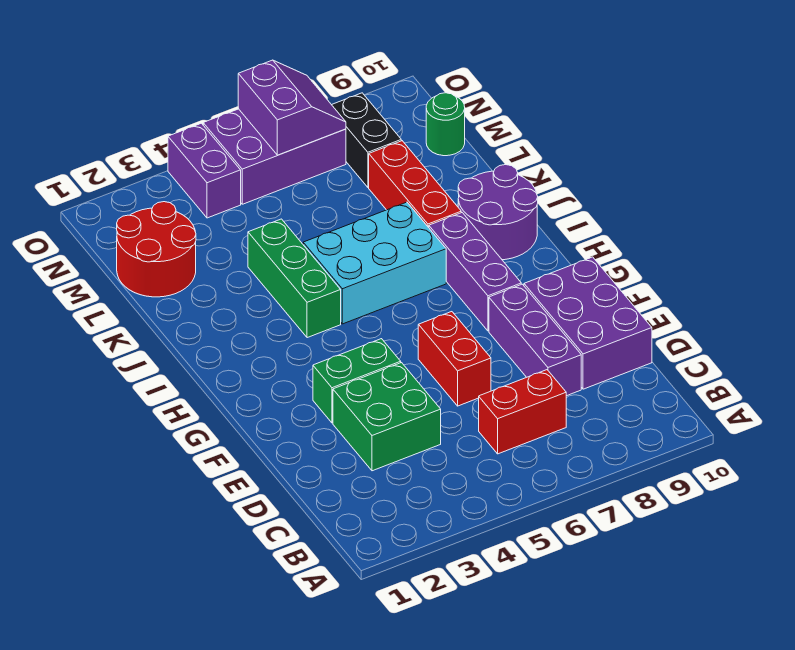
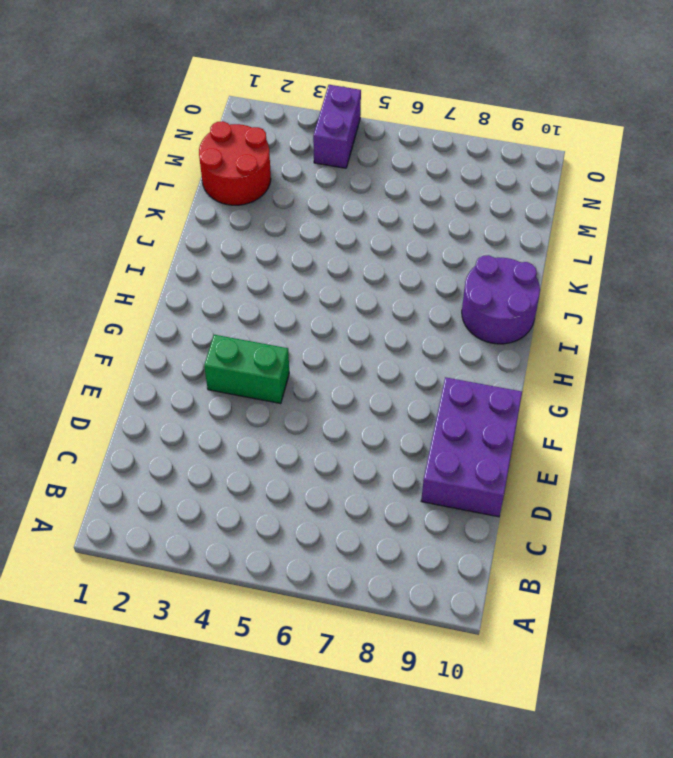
none -> red 1x2 brick [479,370,566,454]
none -> green 2x2 brick [333,363,441,471]
none -> purple 1x3 brick [489,284,581,396]

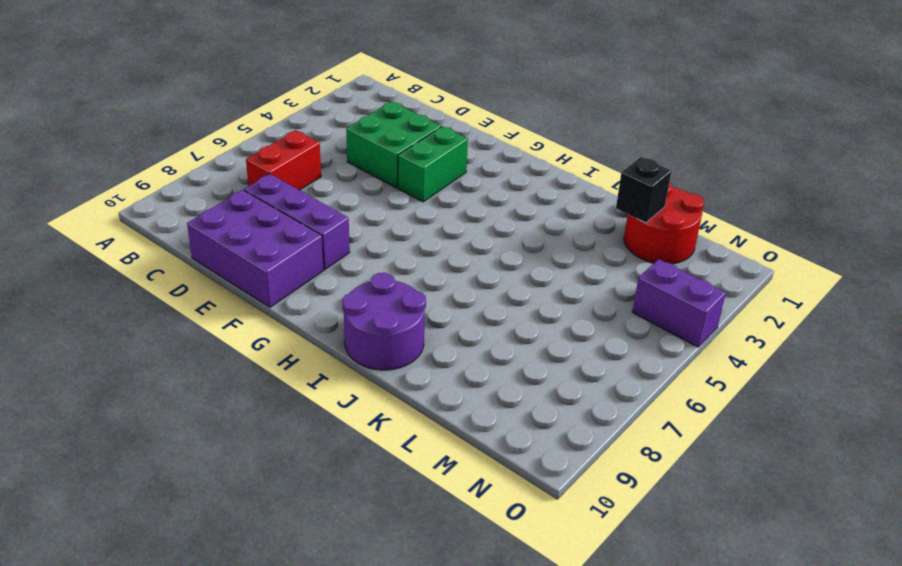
black 1x1 brick [616,157,672,223] -> none
none -> red 1x2 brick [418,312,491,406]
none -> purple 1x3 brick [429,213,521,331]
none -> green 1x3 brick [248,219,341,338]

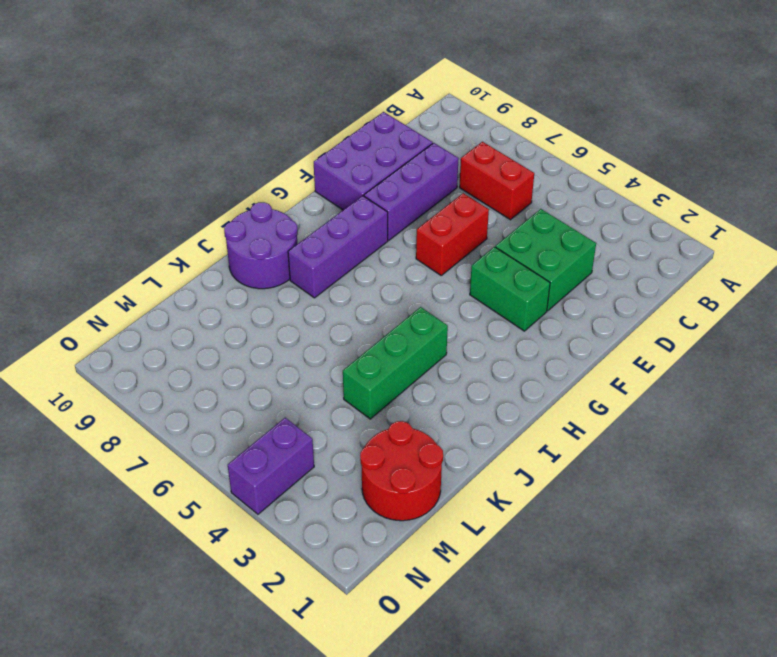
none -> cyan 2x3 brick [303,202,446,324]
none -> red 1x3 brick [369,141,461,228]
none -> black 1x2 brick [332,93,401,187]

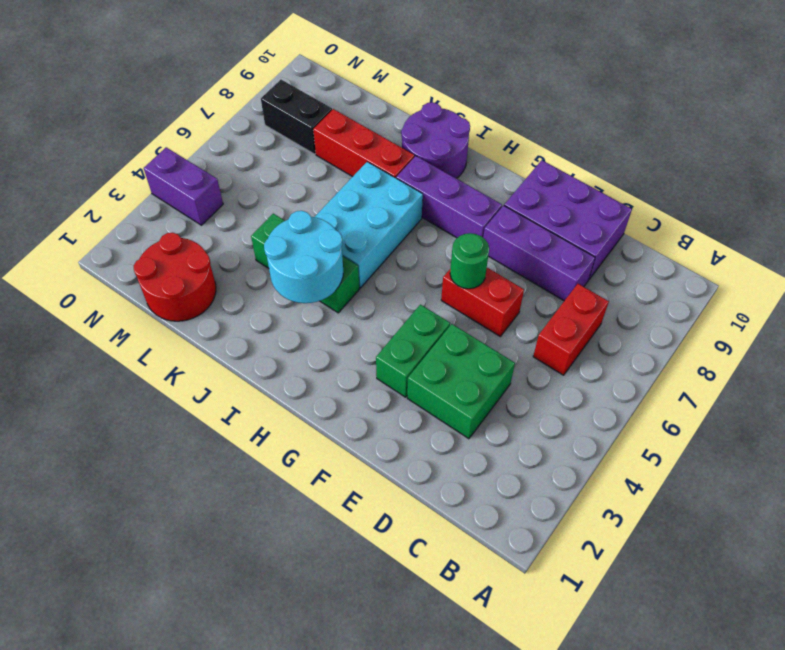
green 1x1 round brick [450,233,489,289] -> green 1x1 round brick moved to [426,93,465,156]
cyan 2x2 round brick [264,211,343,303] -> none
none -> purple 2x3 brick [203,109,346,204]
none -> purple 2x2 slope [238,60,346,155]

